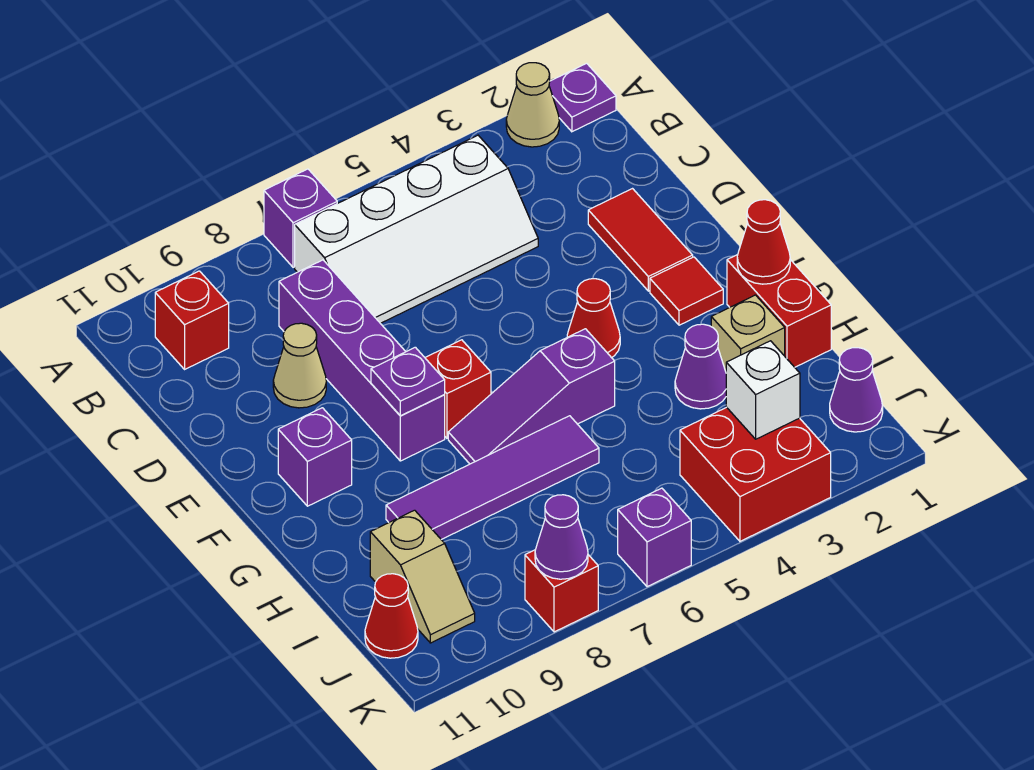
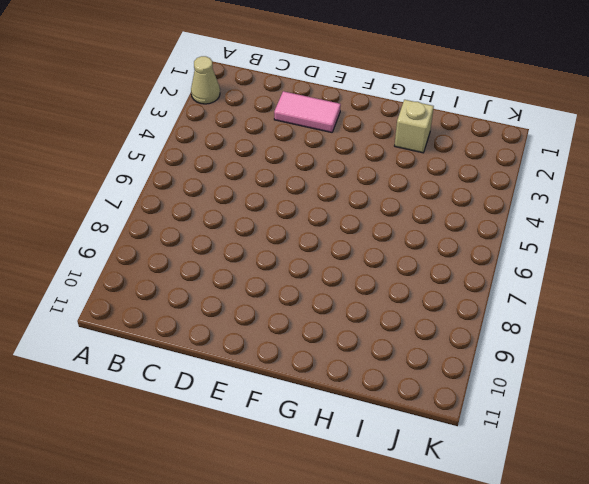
pink 1x2 tile [274,91,341,133] -> red 1x2 tile [588,189,693,291]
none -> purple 1x1 plate [549,63,616,132]
none -> purple 1x1 brick [264,169,337,267]
none -> white 2x4 slope [295,135,538,323]

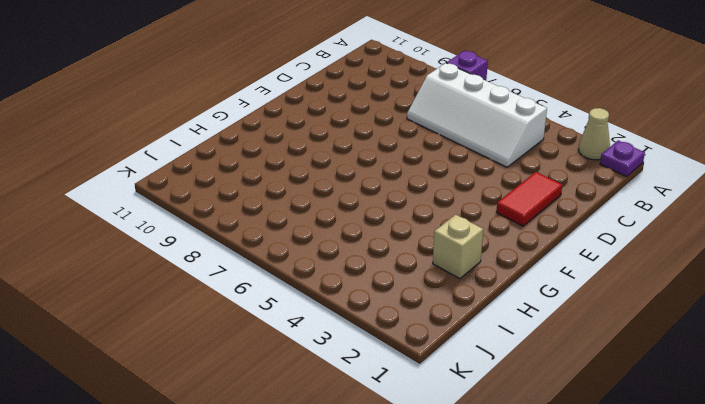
none -> red 1x1 brick [155,271,229,369]
none -> purple 1x4 brick [279,260,445,461]
none -> tan 1x1 cone [273,323,326,408]

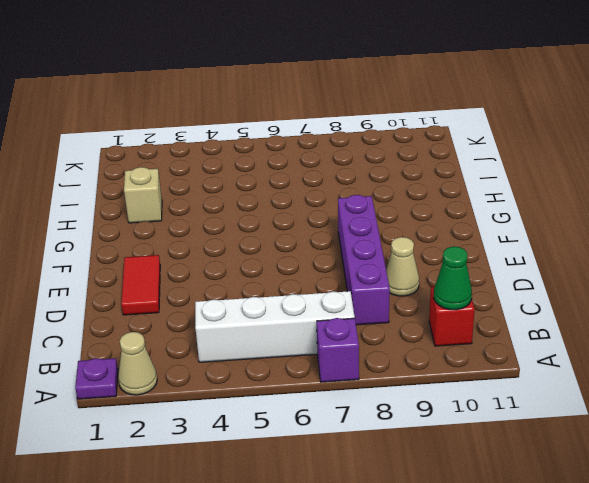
green 1x1 cone [434,246,472,310] -> none
none -> red 1x1 tile [650,257,723,325]
none -> red 1x1 cone [567,279,620,358]
none -> red 1x1 brick [425,340,491,438]

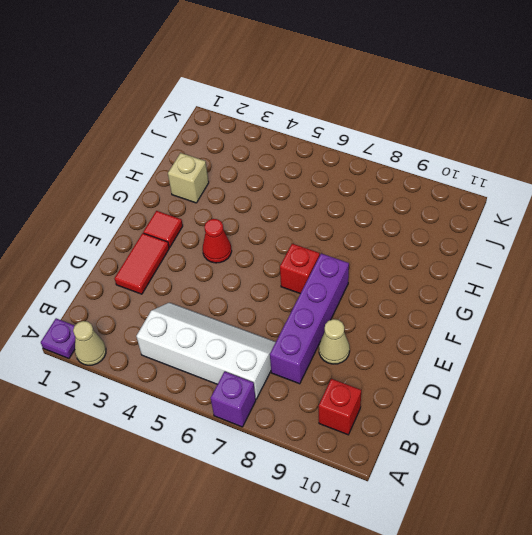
none -> purple 1x1 brick [278,408,352,506]
none -> red 1x2 brick [727,255,831,367]
none -> purple 1x3 slope [448,329,615,464]

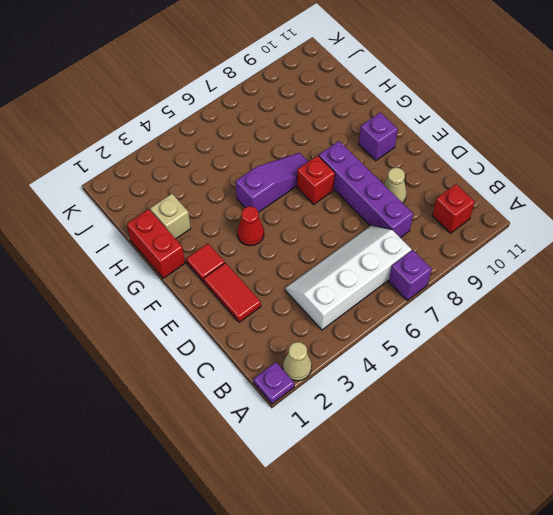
none -> purple 1x1 cone [675,324,726,409]
none -> purple 1x4 tile [386,416,599,539]
none -> tan 1x2 slope [370,510,475,643]

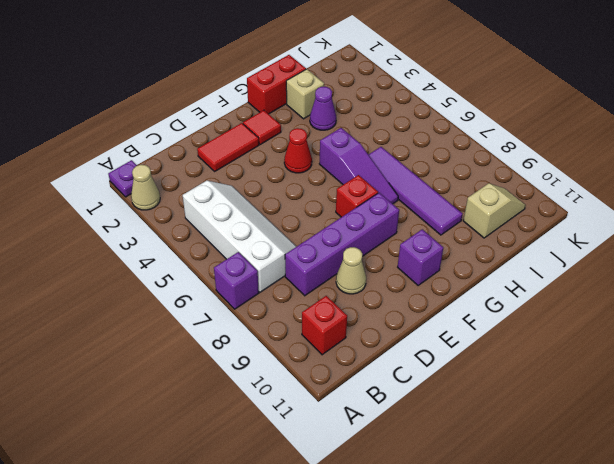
none -> purple 1x1 cone [830,348,883,432]
none -> red 2x2 brick [680,407,831,541]
none -> red 1x1 cone [365,574,418,658]

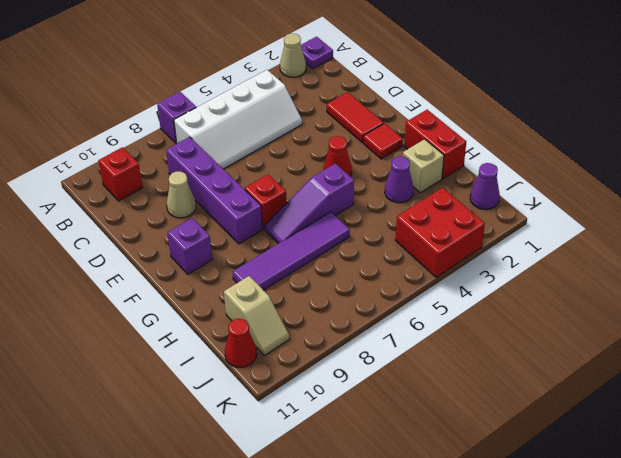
none -> purple 1x1 brick [618,488,691,587]
none -> red 1x1 brick [525,550,598,632]
none -> purple 1x1 plate [371,347,445,416]

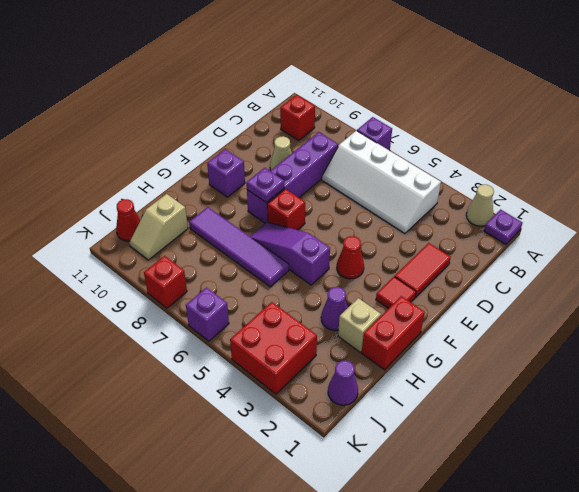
none -> red 1x1 cone [737,200,790,284]
none -> white 1x1 brick [726,341,800,439]
none -> purple 1x1 cone [535,495,588,579]

